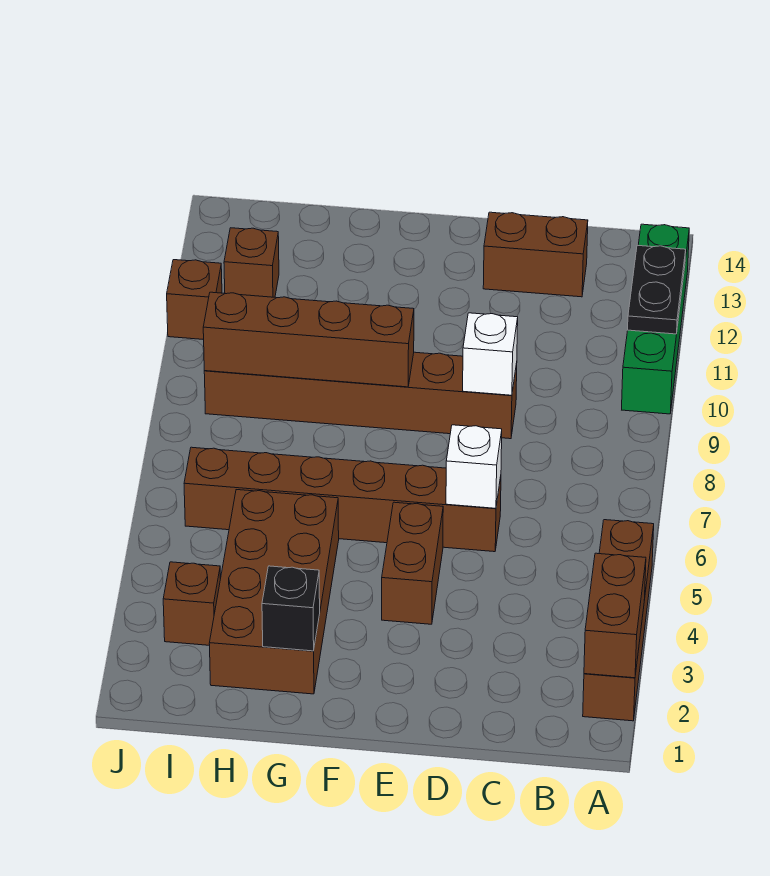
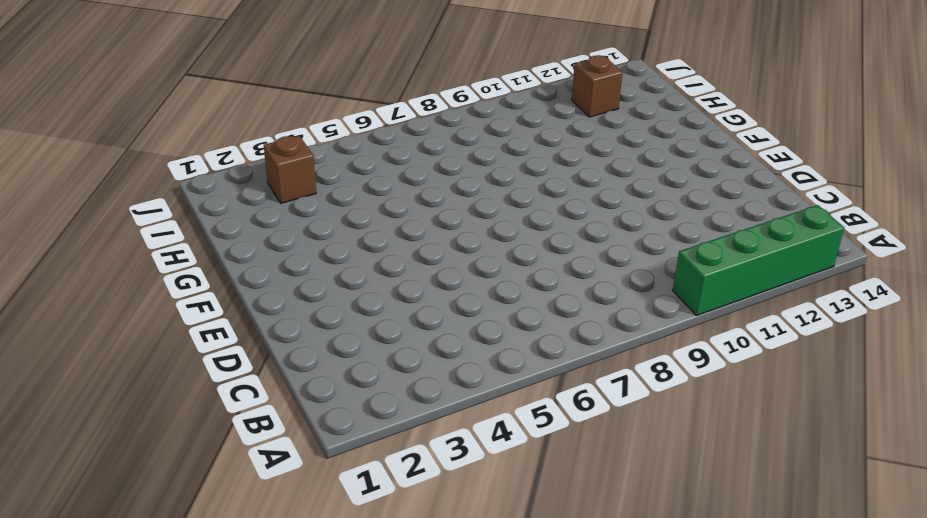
none -> brown 1x4 brick [583,520,654,721]
none -> brown 1x2 brick [483,212,588,297]
none -> brown 1x6 brick [184,447,501,552]

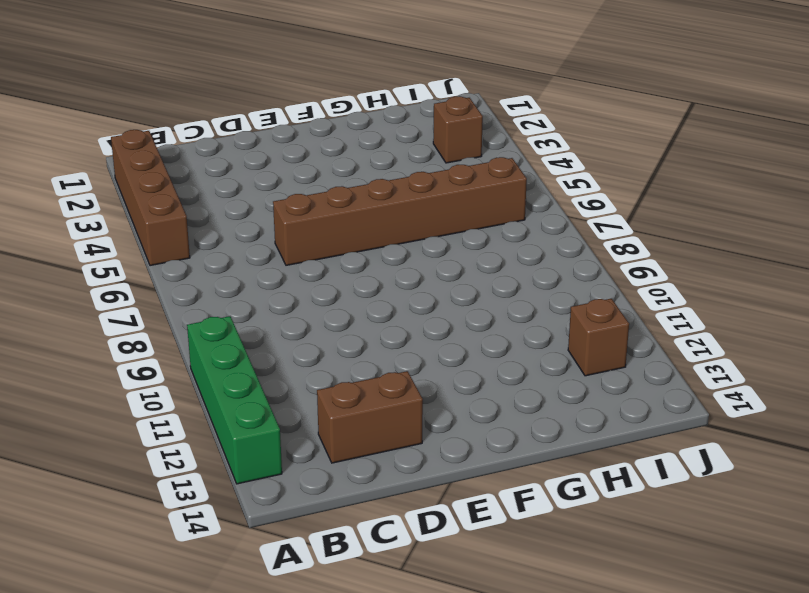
none -> brown 1x6 brick [204,352,517,439]
none -> brown 1x2 brick [382,502,443,624]
none -> brown 2x4 brick [209,490,339,694]

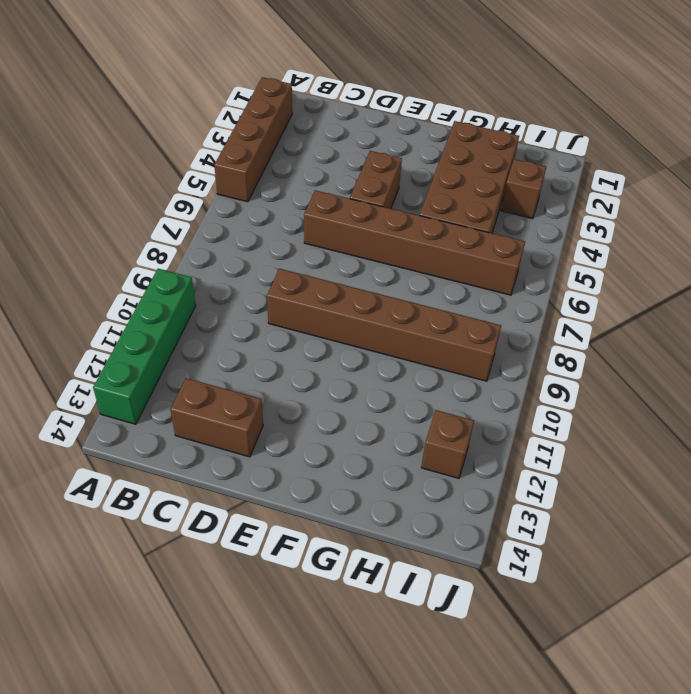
none -> brown 1x1 brick [167,260,222,340]
none -> brown 1x2 brick [584,553,646,678]
none -> black 1x2 plate [628,245,686,334]

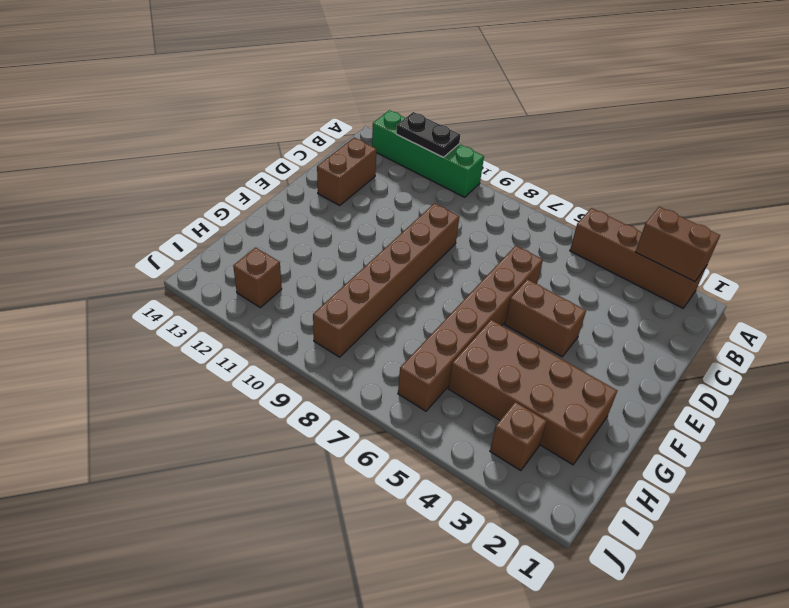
none -> brown 1x1 brick [167,260,222,340]
none -> white 1x1 brick [446,425,502,508]
none -> white 1x1 brick [463,313,518,395]

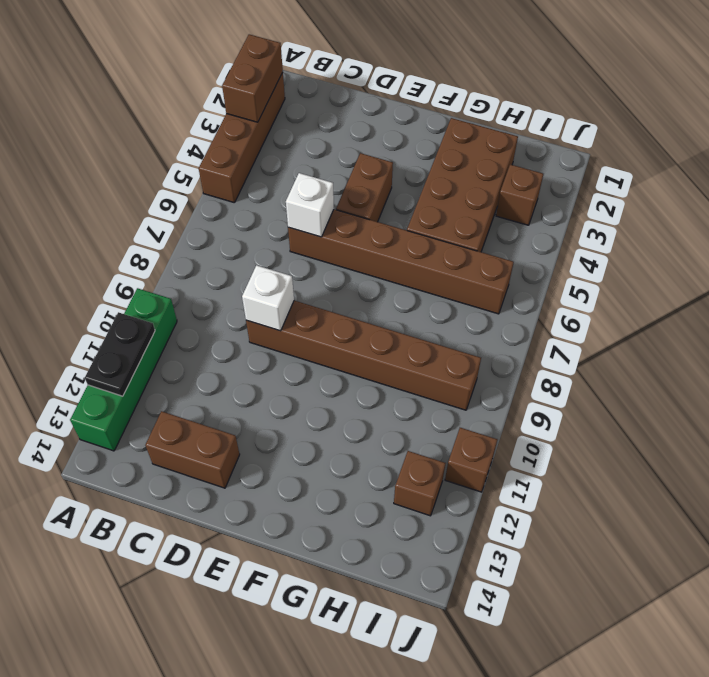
none -> brown 1x4 brick [203,292,414,387]
none -> black 1x1 brick [262,566,320,651]

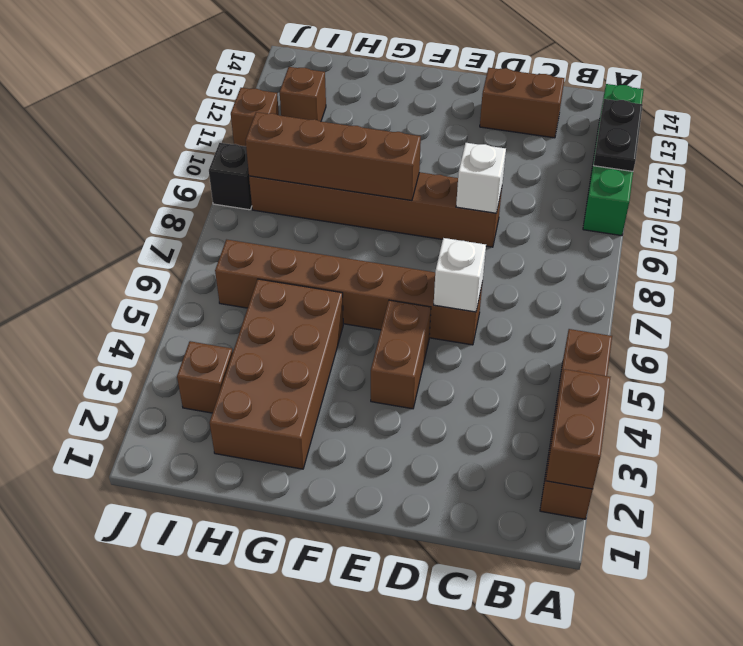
black 1x1 brick [209,143,252,210] -> black 1x1 brick moved to [262,566,320,651]

